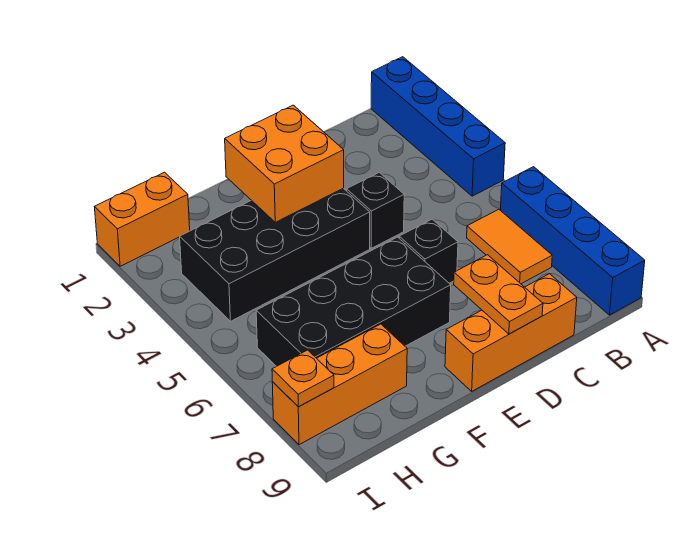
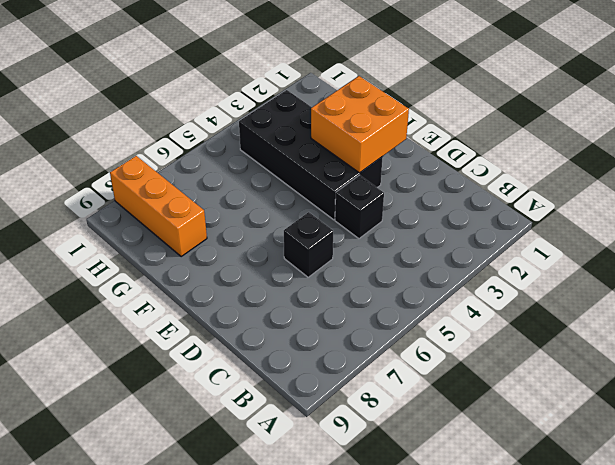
none -> blue 1x4 brick [371,57,505,196]
none -> blue 1x4 brick [501,167,645,315]
none -> orange 1x2 tile [467,209,552,284]

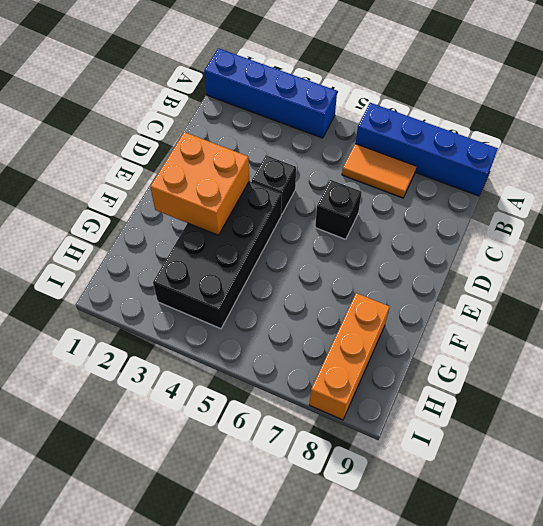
none -> orange 1x3 brick [445,274,577,391]
none -> black 2x4 brick [256,237,451,366]
none -> orange 1x2 brick [95,172,190,266]

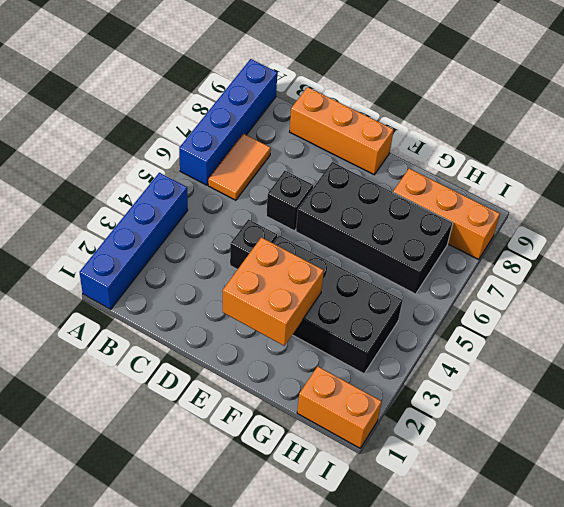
none -> orange 1x2 plate [454,255,543,334]
none -> orange 1x1 plate [272,350,334,407]

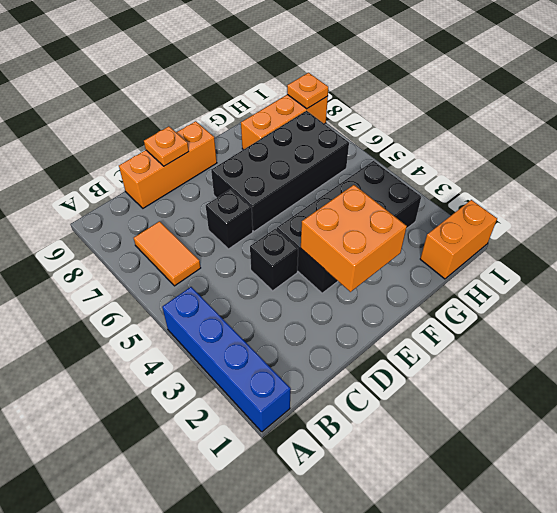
orange 1x1 plate [144,126,189,166] -> orange 1x2 plate [454,255,543,334]
none -> blue 1x4 brick [501,167,645,315]

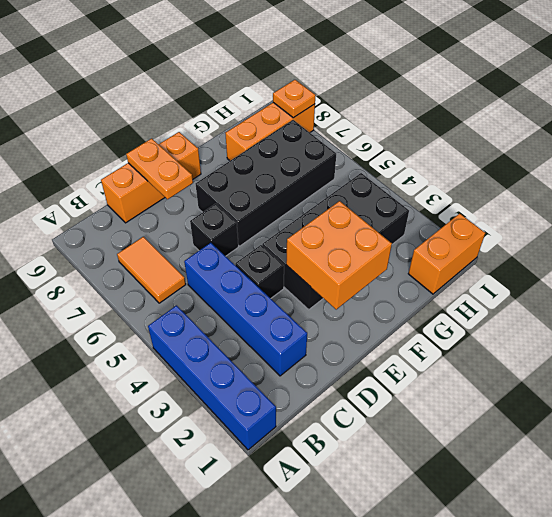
blue 1x4 brick [184,243,307,376] -> blue 1x4 brick moved to [501,167,645,315]

